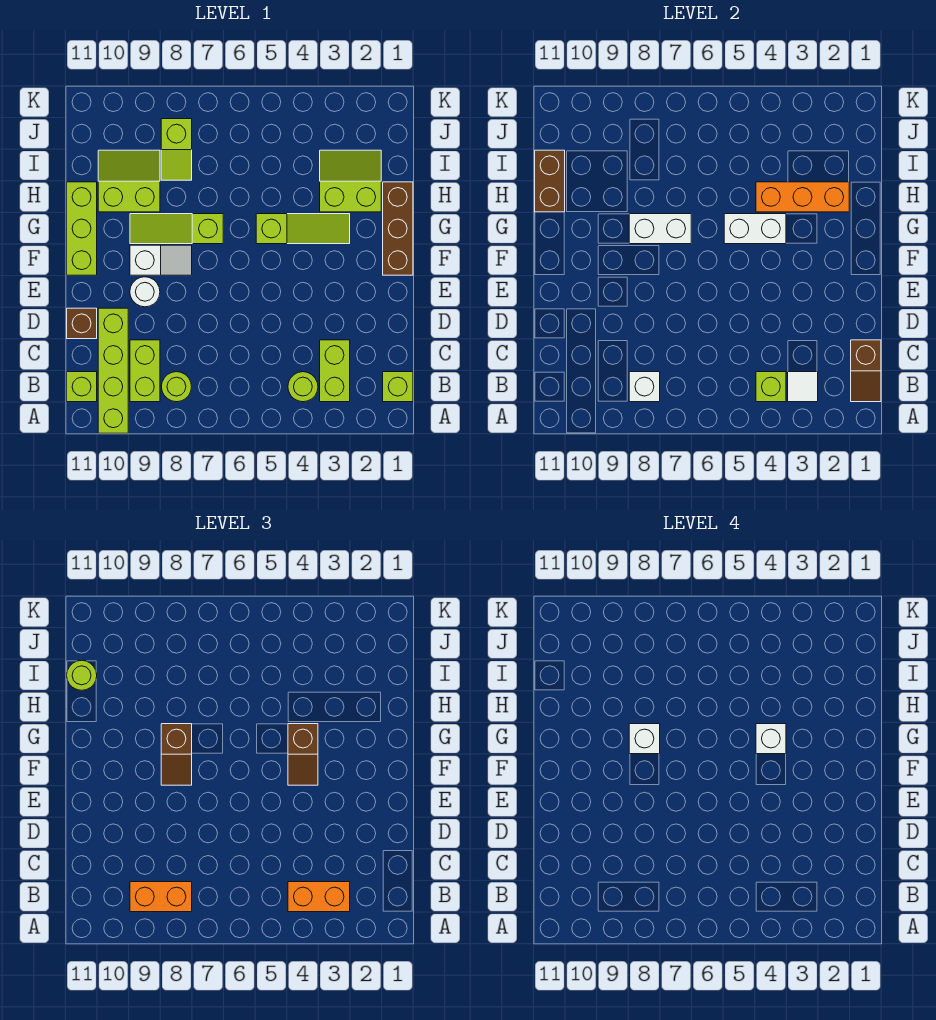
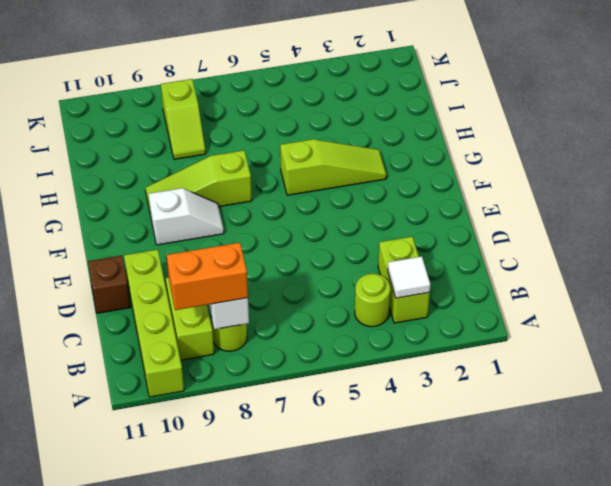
none -> lime 1x1 brick [383,372,413,402]
none -> lime 1x1 brick [67,372,97,402]
none -> white 1x1 round brick [130,277,160,307]
none -> brown 1x3 brick [383,182,413,275]

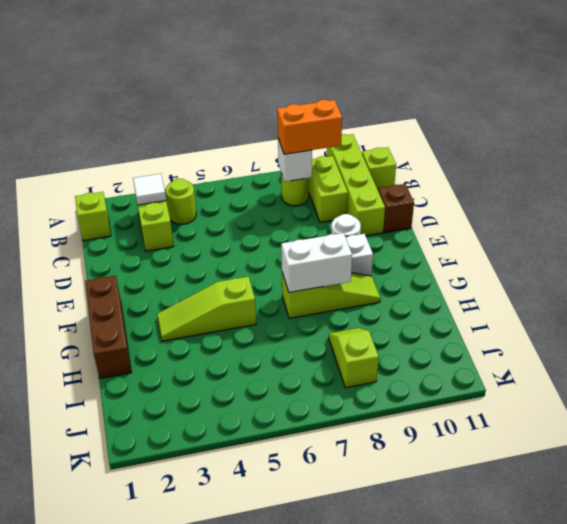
none -> lime 1x3 brick [67,182,97,275]
none -> lime 2x2 slope [320,150,381,212]
none -> lime 2x2 slope [98,150,160,212]
none -> brown 1x2 slope [851,340,881,402]

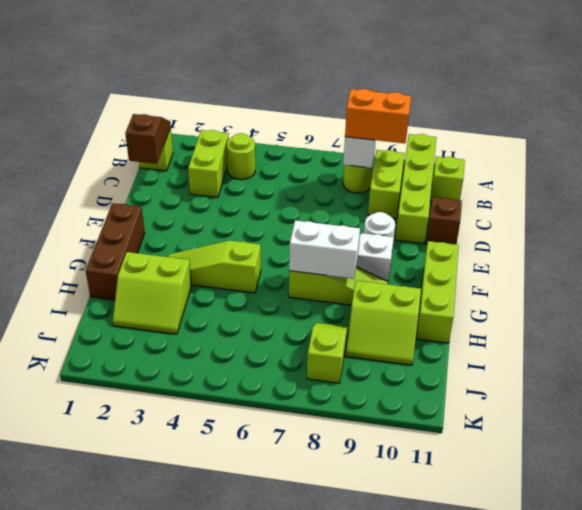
none -> white 1x1 tile [788,372,818,402]
none -> lime 1x1 brick [756,372,786,402]
none -> white 1x2 brick [724,214,786,244]
none -> orange 1x3 brick [756,182,849,212]

